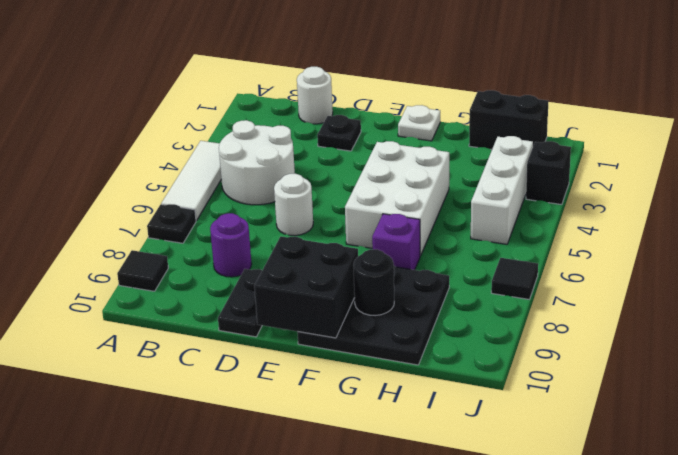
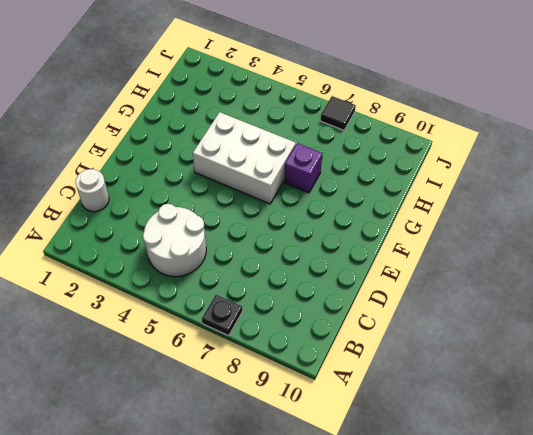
none -> white 1x3 tile [161,141,221,221]
none -> black 1x1 tile [117,250,168,291]
none -> purple 1x1 round brick [210,213,252,277]

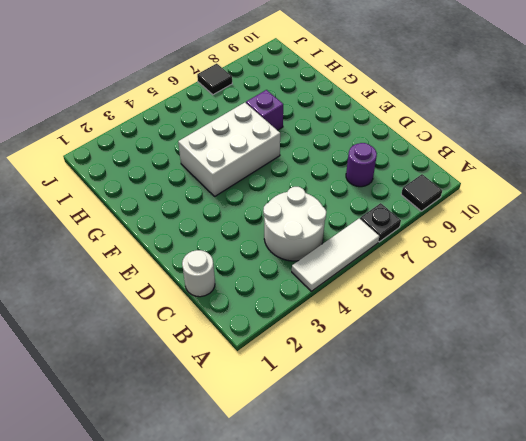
none -> black 1x1 plate [317,115,361,151]
none -> white 1x1 round brick [274,174,313,236]
none -> black 1x2 plate [218,269,262,337]

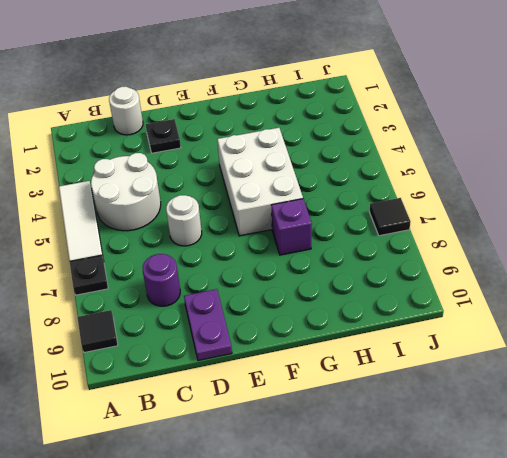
purple 1x2 plate [184,289,232,361] -> black 1x2 plate [218,269,262,337]
none -> white 1x1 plate [398,105,440,141]
none -> black 3x3 plate [297,266,449,365]
none -> black 1x2 brick [469,90,548,150]

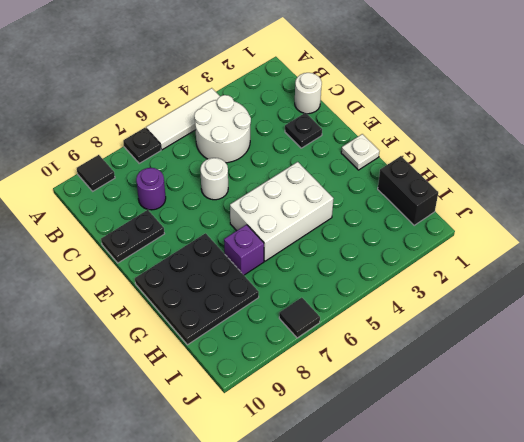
none -> white 1x3 brick [471,136,533,244]
none -> black 1x1 brick [526,141,571,205]
none -> black 2x2 brick [254,237,358,338]

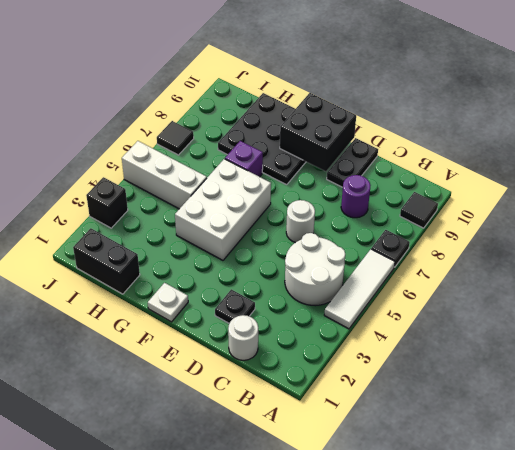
white 1x3 brick [122,141,207,209] -> white 1x3 brick turned to [471,136,533,244]
none -> black 1x1 round brick [353,249,394,316]

